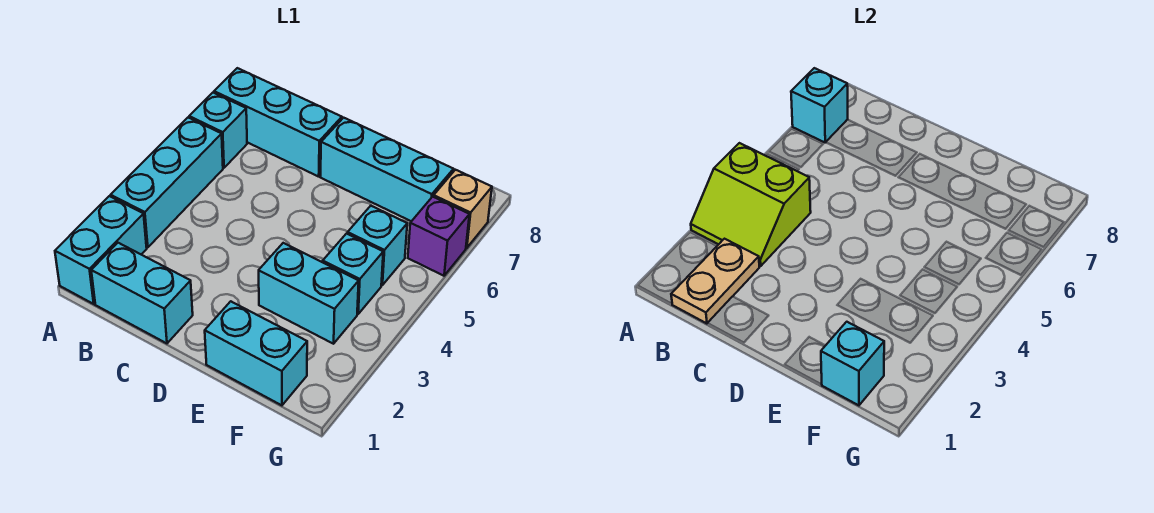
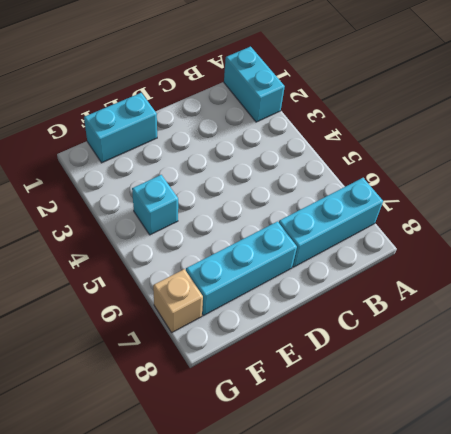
none -> cyan 1x3 brick [111,118,223,248]
none -> cyan 1x1 brick [189,93,247,168]
none -> cyan 1x2 brick [91,243,193,343]

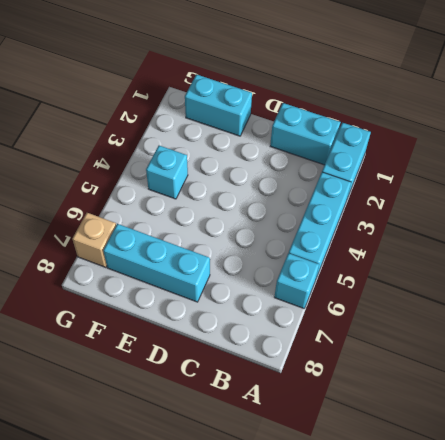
none -> cyan 1x3 brick [214,68,342,177]
none -> cyan 1x2 brick [259,243,359,344]
none -> cyan 1x1 brick [348,206,407,285]

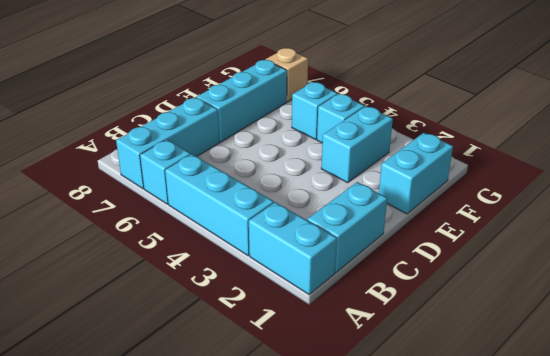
none -> purple 1x1 brick [408,197,470,276]
none -> lime 2x2 slope [691,143,811,266]
none -> cyan 1x1 brick [791,68,848,142]

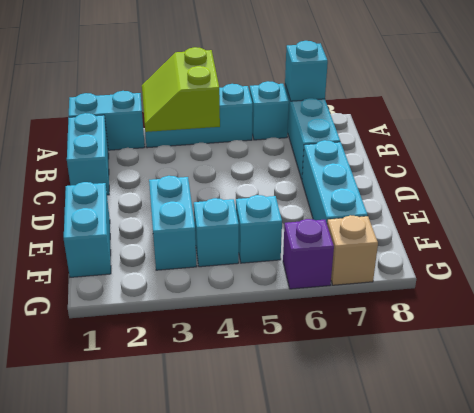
none -> tan 1x2 plate [671,239,759,324]
none -> cyan 1x1 brick [821,322,884,405]

